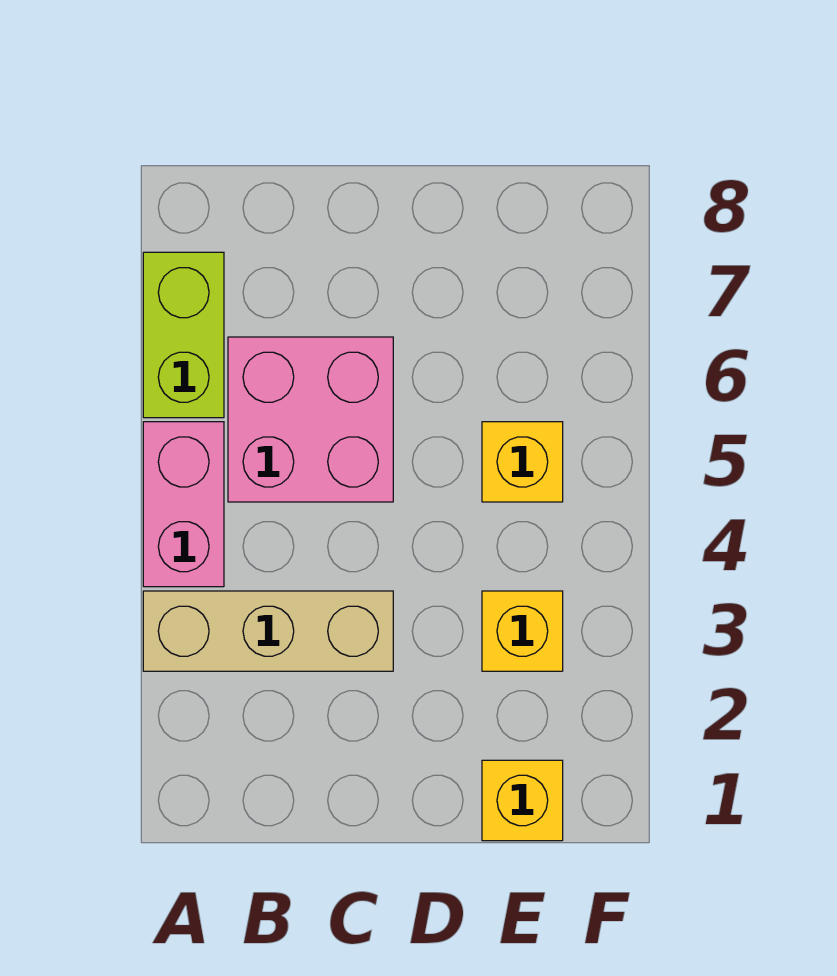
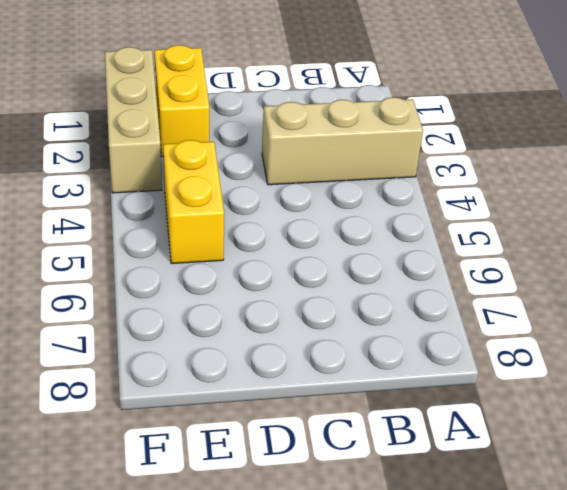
yellow 1x2 brick [154,45,210,157] -> yellow 1x1 brick [482,760,563,841]
yellow 1x2 brick [163,140,224,264] -> yellow 1x1 brick [482,422,563,502]
tan 1x3 brick [105,47,162,193] -> none
none -> pink 1x2 brick [143,422,224,587]
none -> lime 1x2 brick [143,252,224,418]

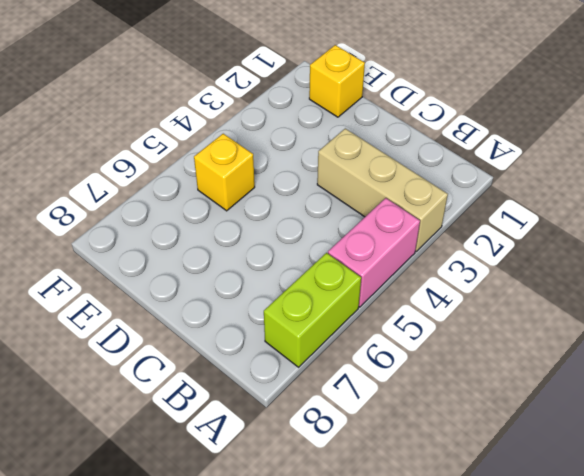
none -> pink 2x2 brick [228,337,393,502]
none -> yellow 1x1 brick [482,591,563,671]

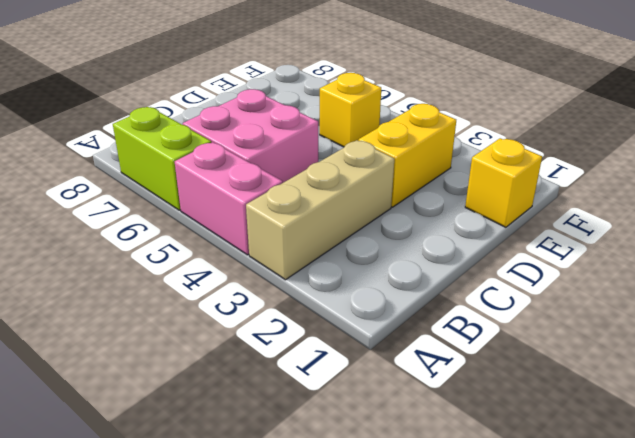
yellow 1x2 brick [358,104,456,207] -> yellow 1x1 brick [482,591,563,671]

